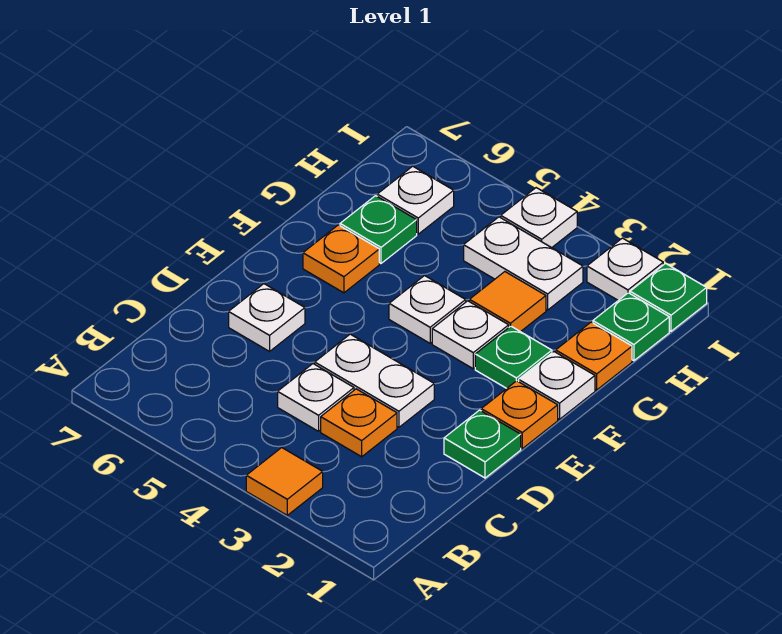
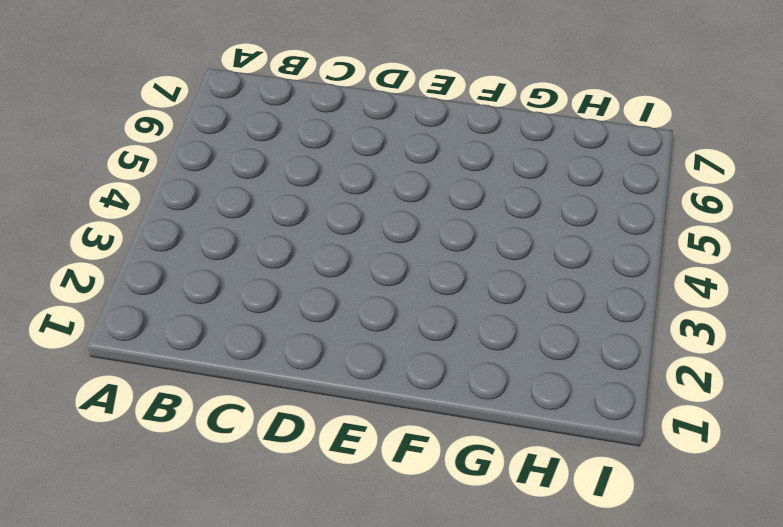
none -> orange 1x1 tile [246,448,323,515]
none -> orange 1x1 plate [321,389,397,457]
none -> white 1x1 plate [278,364,354,431]

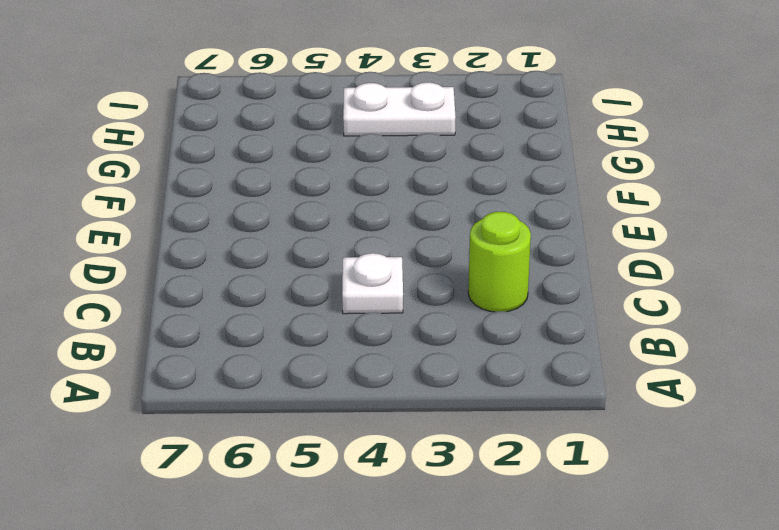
lime 1x1 round brick [468,212,531,312] -> none
none -> orange 1x1 tile [246,448,323,515]
none -> orange 1x1 plate [321,389,397,457]
none -> green 1x1 plate [444,410,521,478]

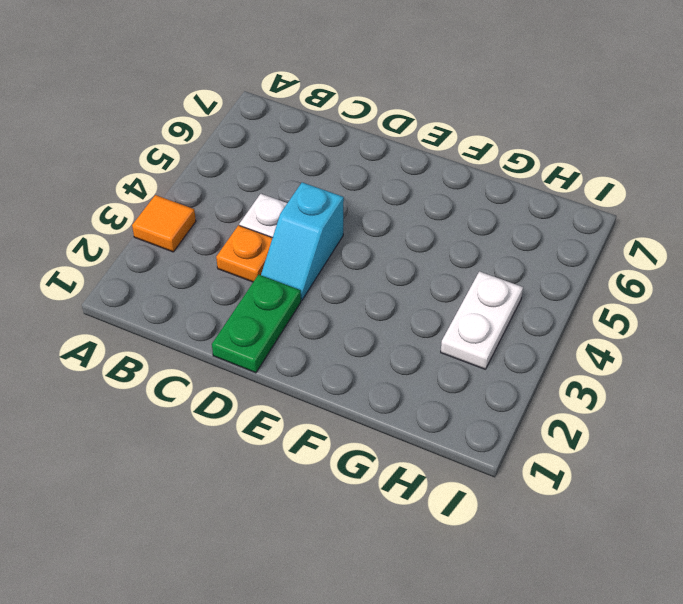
green 1x2 plate [212,275,301,373] -> green 1x1 plate [444,410,521,478]
cyan 1x2 slope [261,182,344,300] -> white 1x2 plate [315,334,434,427]
none -> white 1x1 plate [229,284,305,351]
none -> orange 1x1 plate [481,381,558,449]
none -> white 1x1 plate [519,352,595,419]

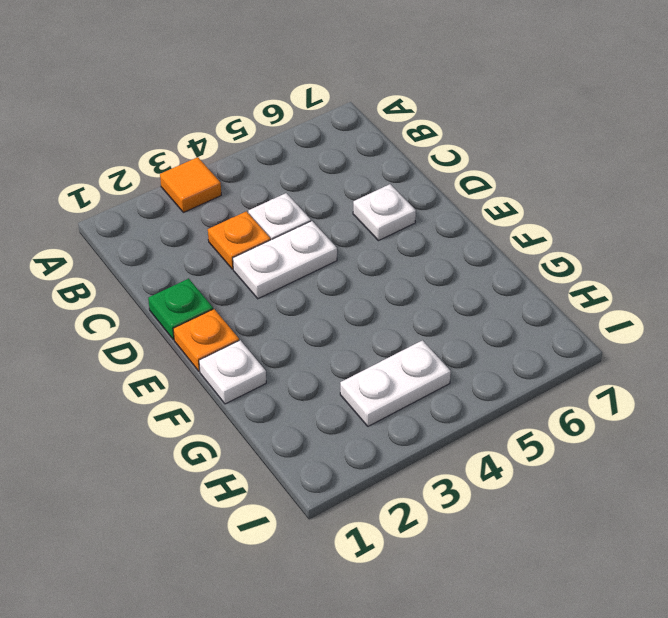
none -> green 1x1 plate [475,326,552,388]
none -> white 1x1 plate [432,301,509,369]
none -> white 1x1 plate [389,276,466,343]

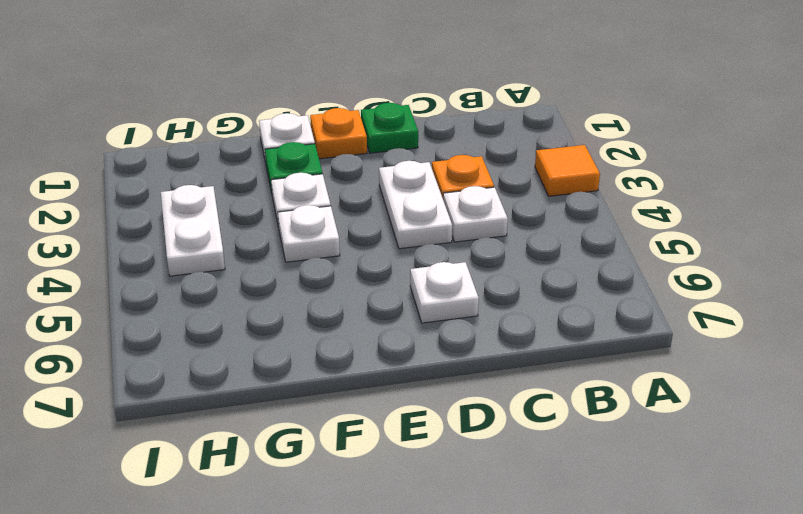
none -> orange 1x1 plate [303,225,379,293]
none -> orange 1x1 plate [556,322,632,390]
none -> orange 1x1 tile [469,272,546,332]

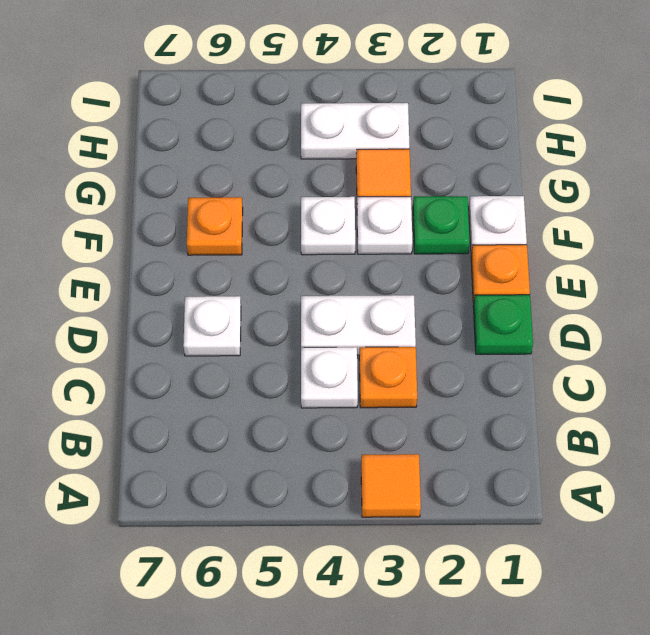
none -> orange 1x1 plate [556,322,632,390]
none -> green 1x1 plate [340,196,417,263]
none -> green 1x1 plate [593,293,669,361]

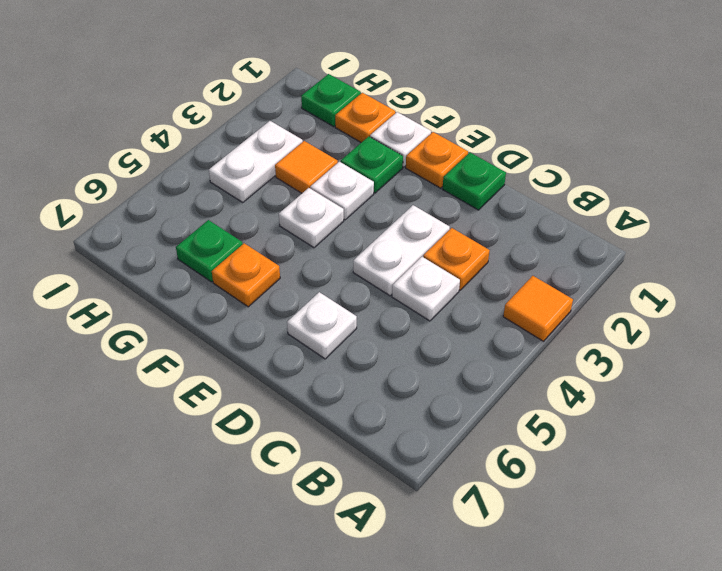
none -> white 1x1 plate [377,166,454,234]
none -> green 1x1 plate [630,264,707,331]
none -> white 1x1 plate [587,238,663,300]

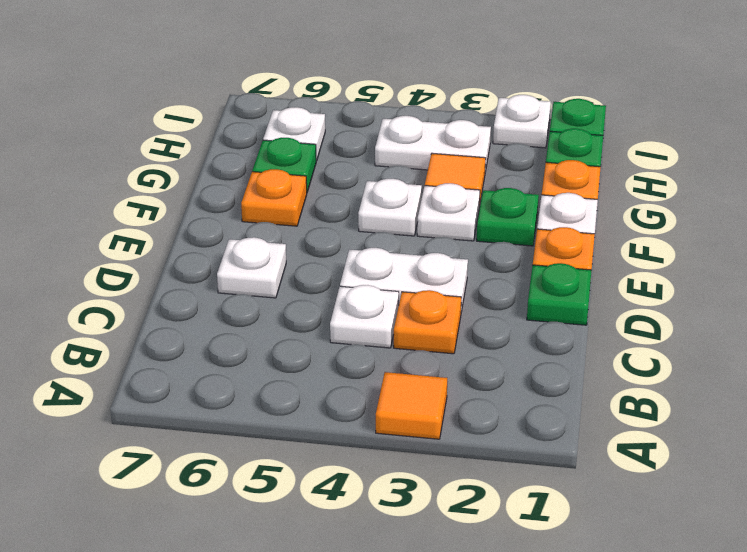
none -> white 1x1 plate [501,188,577,248]

